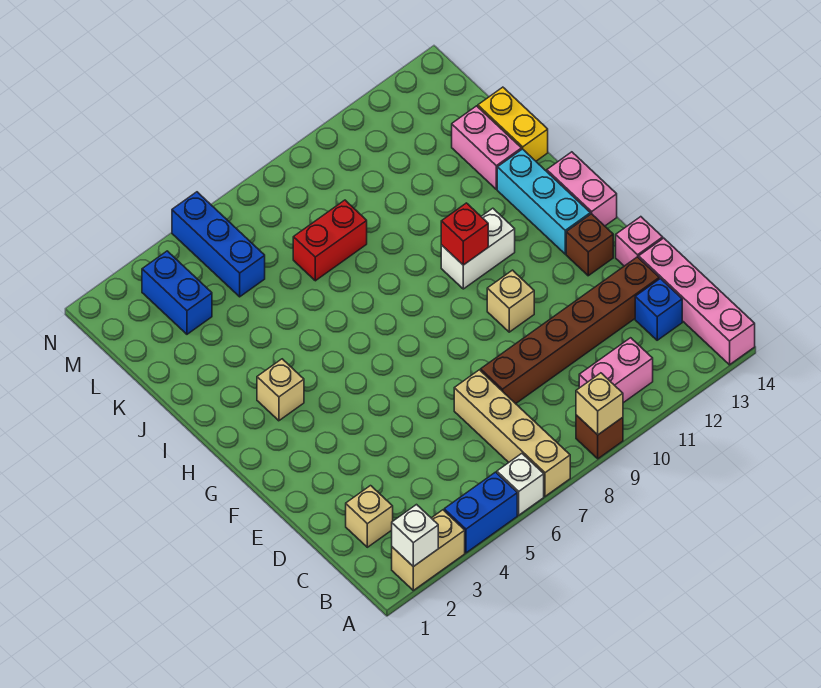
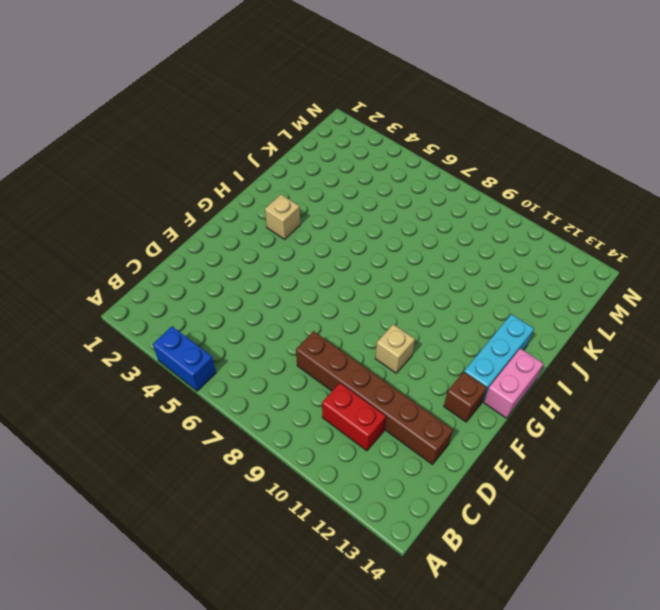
red 1x2 brick [322,383,386,451] -> red 1x2 brick moved to [293,200,367,281]
none -> tan 1x2 brick [392,510,465,590]
none -> white 1x1 brick [497,454,544,515]
none -> tan 1x4 brick [454,370,570,496]

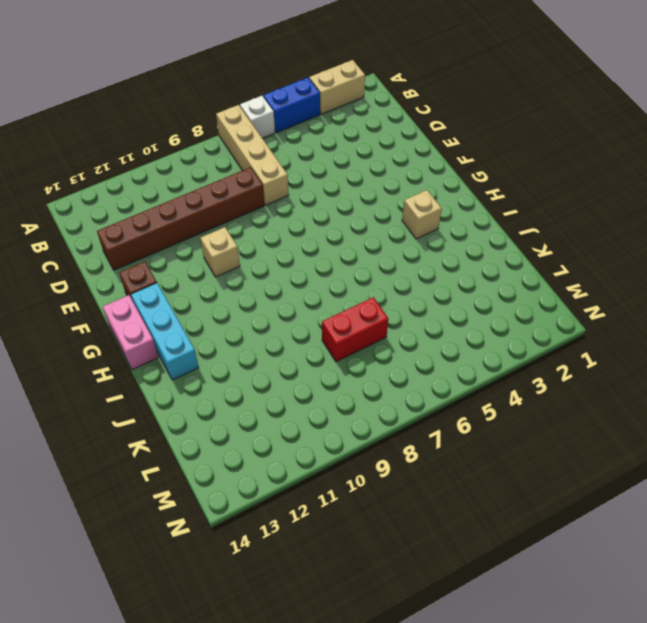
none -> brown 1x1 brick [576,415,623,459]
none -> pink 1x4 brick [639,238,755,365]
none -> pink 1x2 brick [579,338,653,403]

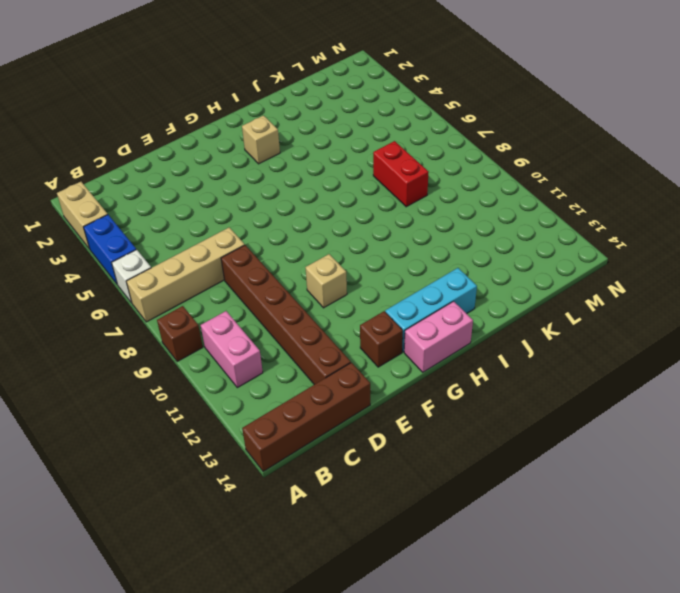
brown 1x4 brick [242,363,370,472] -> pink 1x4 brick [639,238,755,365]
none -> tan 1x1 brick [346,486,393,547]
none -> blue 1x1 brick [635,279,682,340]
none -> pink 1x1 brick [616,217,663,266]

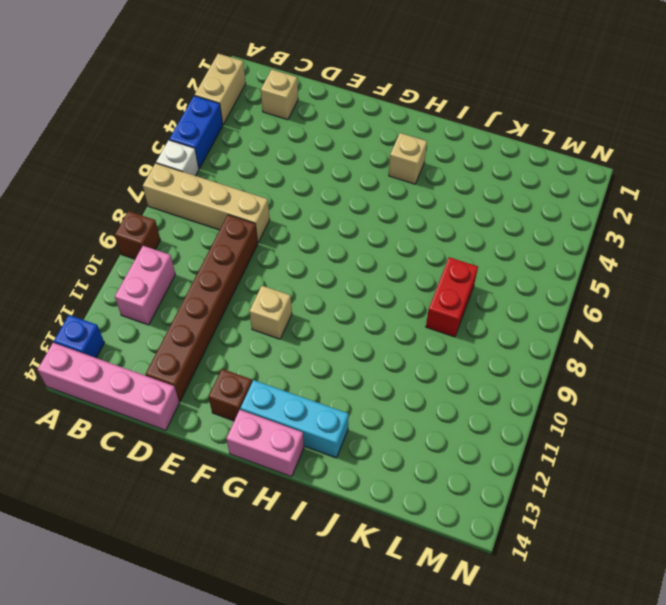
blue 1x1 brick [54,315,104,358] -> blue 1x1 brick moved to [635,279,682,340]
none -> pink 1x1 brick [616,217,663,266]
none -> white 1x2 brick [441,208,515,289]
none -> pink 1x2 brick [452,106,521,189]

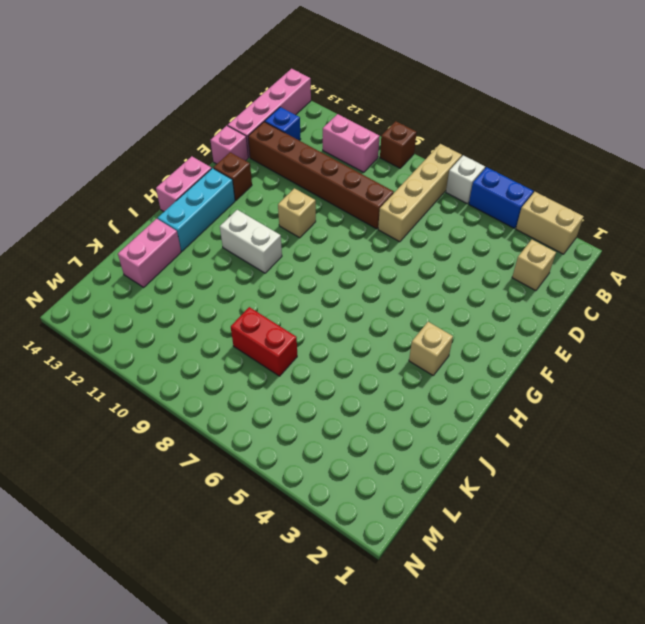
none -> yellow 1x2 brick [478,87,548,161]
none -> blue 1x2 brick [142,251,212,334]
none -> blue 1x3 brick [172,192,265,297]

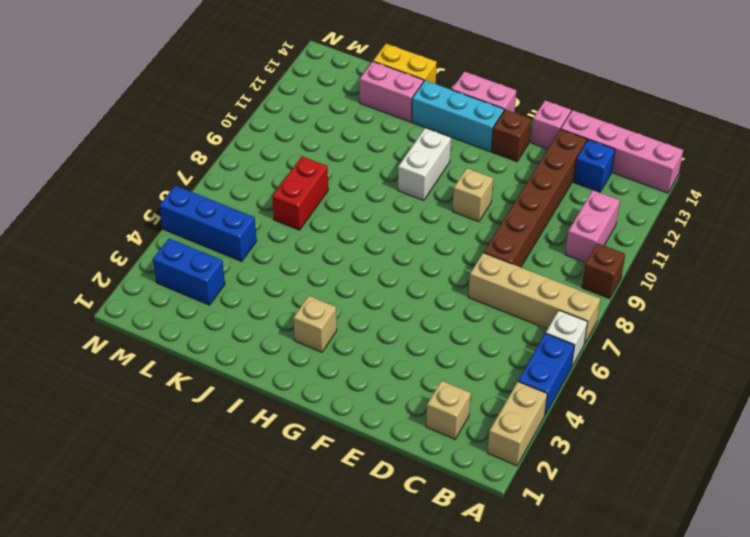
none -> white 1x1 brick [392,505,438,567]
none -> tan 1x1 brick [576,373,623,435]
none -> red 1x1 brick [441,203,488,265]

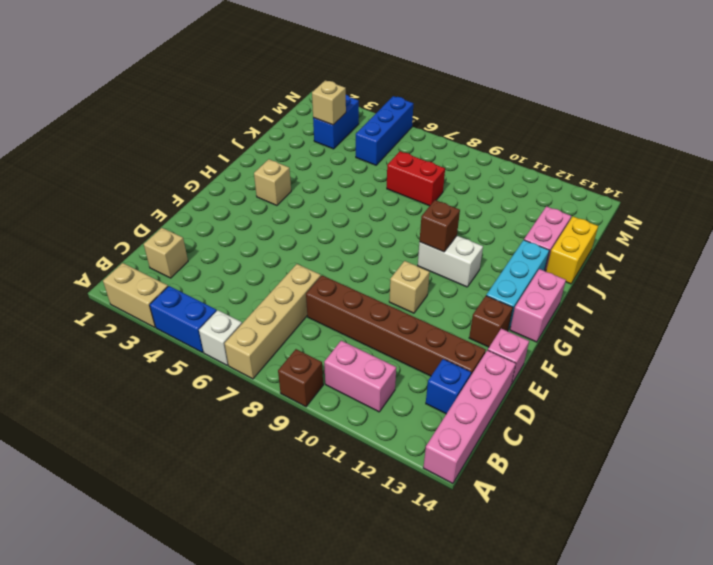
brown 1x1 brick [420,200,460,252] -> red 1x1 brick [441,203,488,265]
tan 1x1 brick [312,80,346,125] -> tan 1x1 brick moved to [576,373,623,435]
none -> white 1x1 brick [392,505,438,567]

